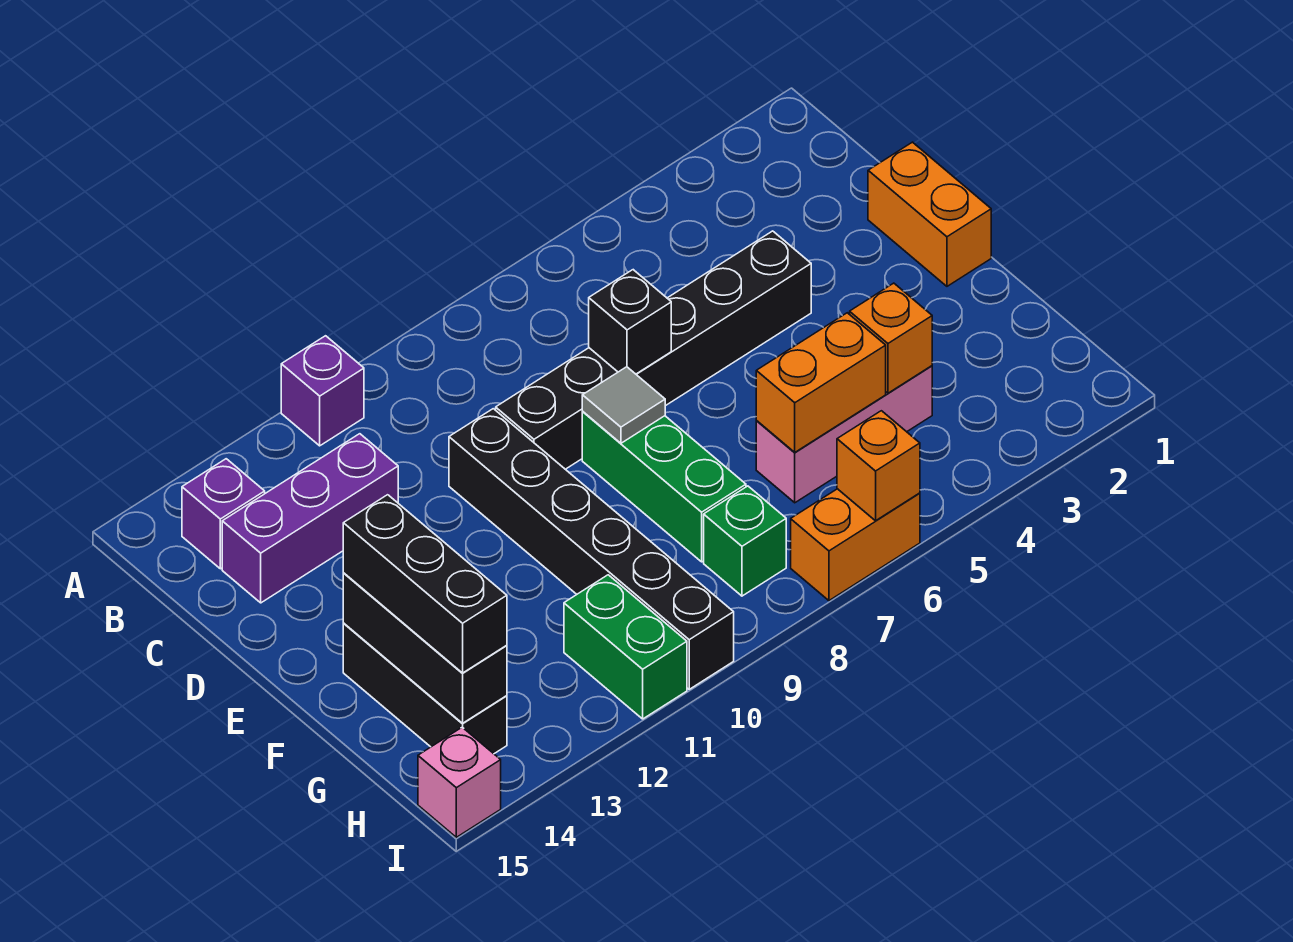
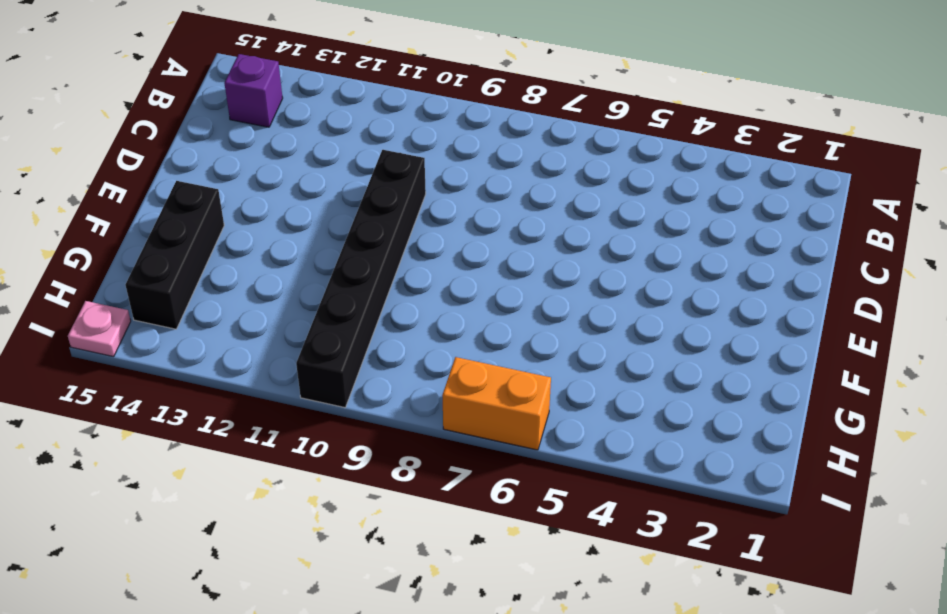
pink 1x1 plate [68,301,131,357] -> pink 1x1 brick [418,727,501,837]
none -> purple 1x1 brick [281,336,364,446]
none -> purple 1x3 brick [222,434,398,603]
none -> orange 1x2 brick [868,142,991,286]

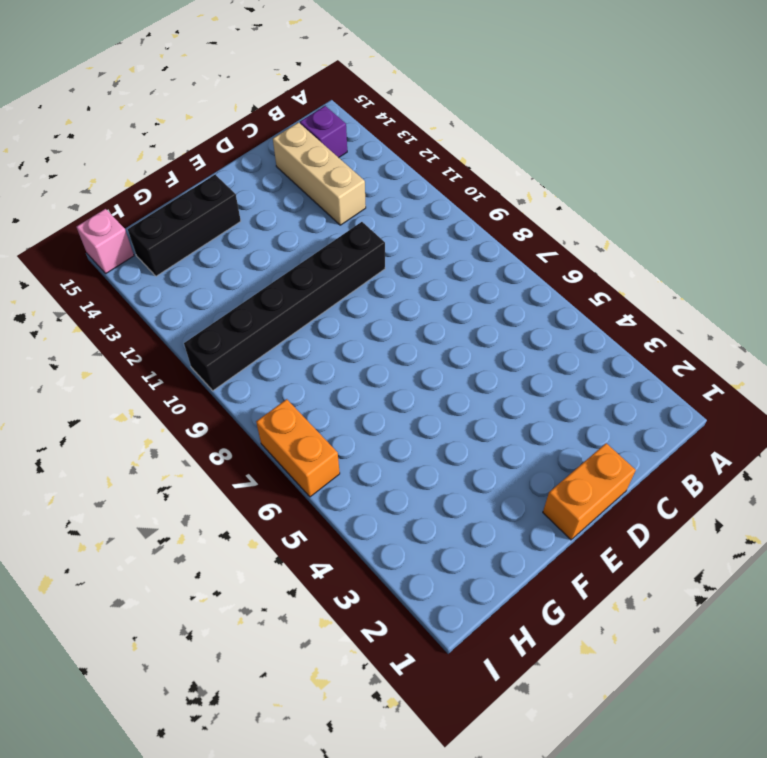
tan 1x3 brick [273,123,366,225] -> purple 1x3 brick [222,434,398,603]
none -> purple 1x1 brick [281,336,364,446]
none -> black 1x6 brick [496,231,811,469]
none -> green 1x3 brick [582,412,746,562]

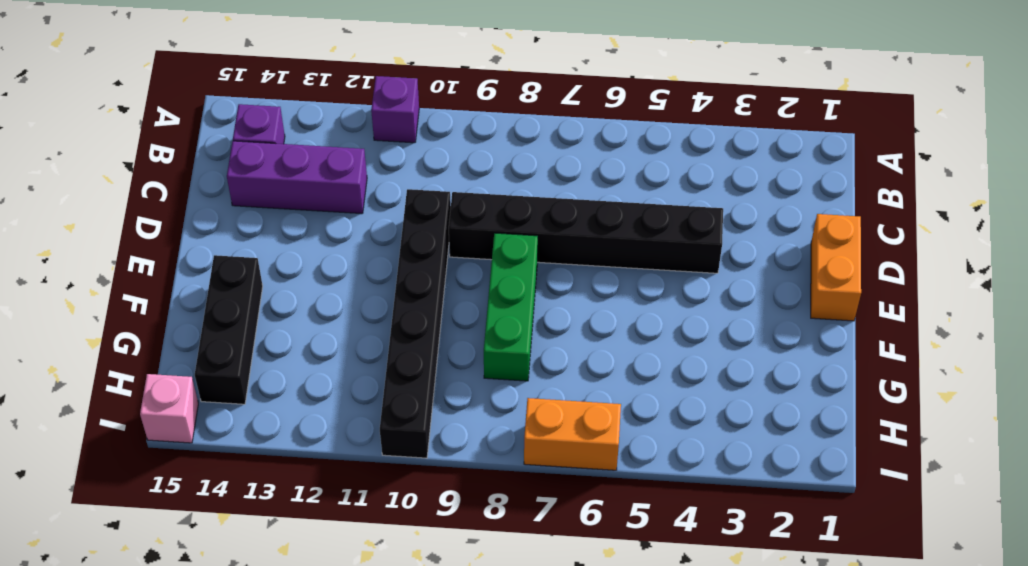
none -> pink 1x3 brick [756,366,932,503]
none -> green 1x1 brick [704,486,786,596]
none -> green 1x2 brick [564,575,687,719]

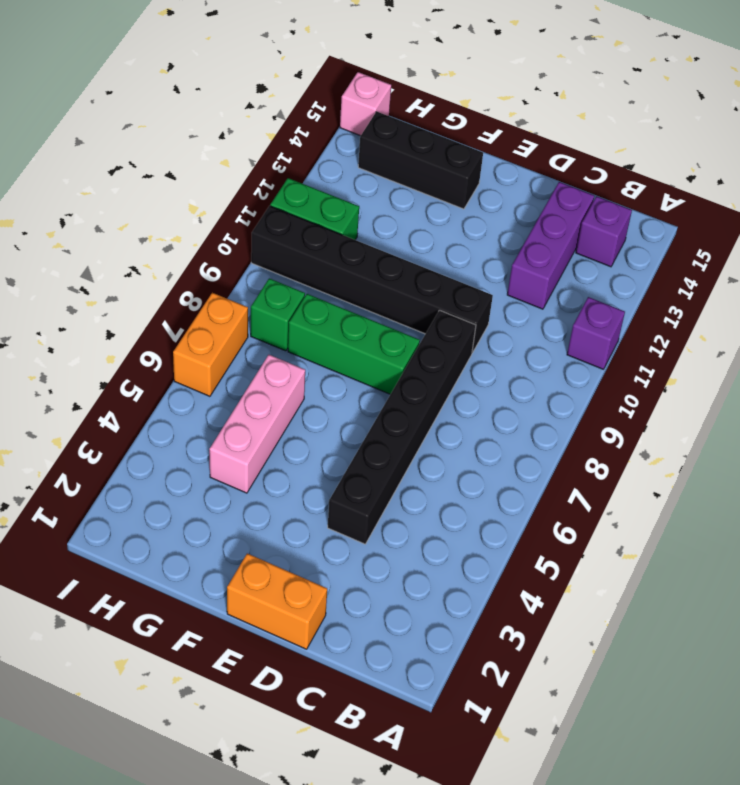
none -> black 1x1 brick [589,270,671,374]
none -> grey 1x1 tile [582,367,665,443]
none -> black 1x3 brick [343,573,507,723]

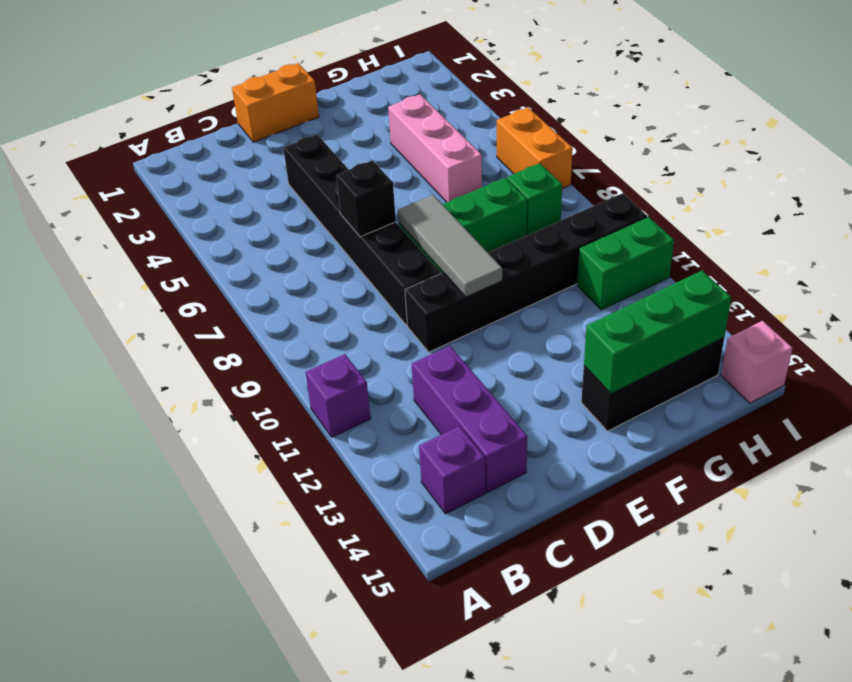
grey 1x3 tile [398,195,502,297] -> grey 1x1 tile [582,367,665,443]
green 1x3 brick [584,271,731,394] -> black 1x3 brick [343,573,507,723]
none -> orange 1x1 brick [850,283,932,393]
none -> orange 1x2 brick [756,313,886,452]
none -> orange 1x1 brick [837,411,920,521]

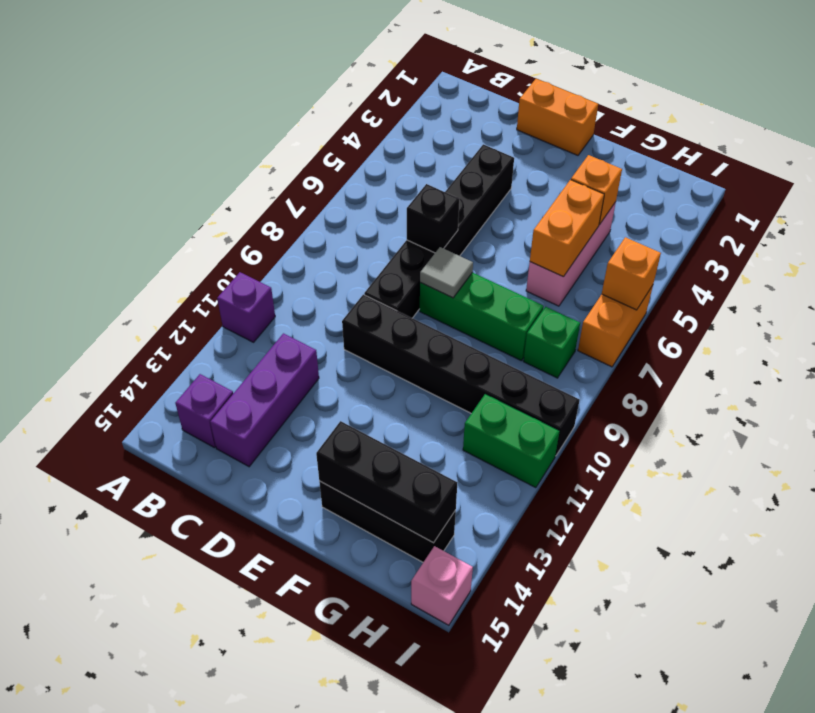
none -> black 1x3 brick [343,495,507,673]

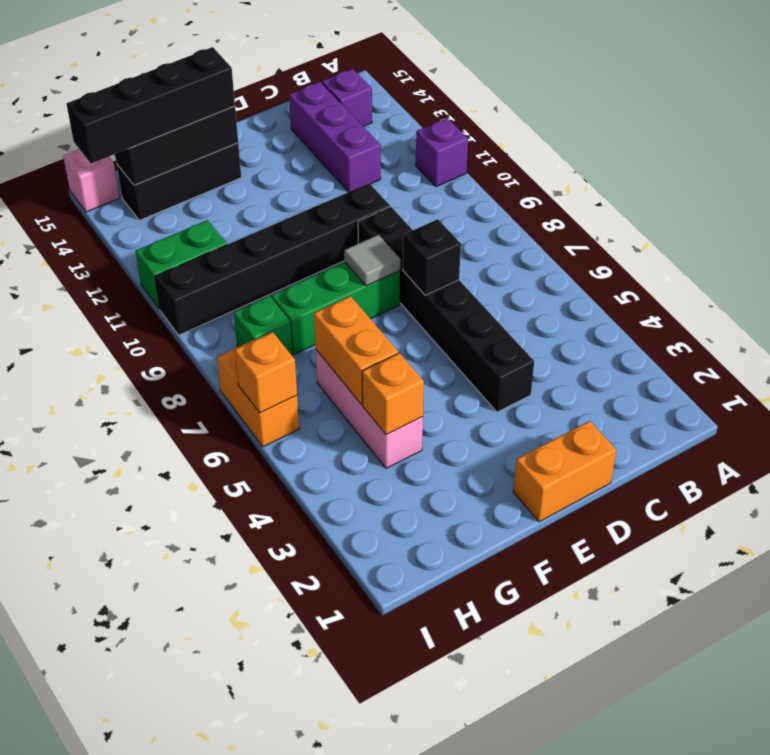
black 1x4 brick [66,47,235,163] -> black 1x3 brick [343,495,507,673]

